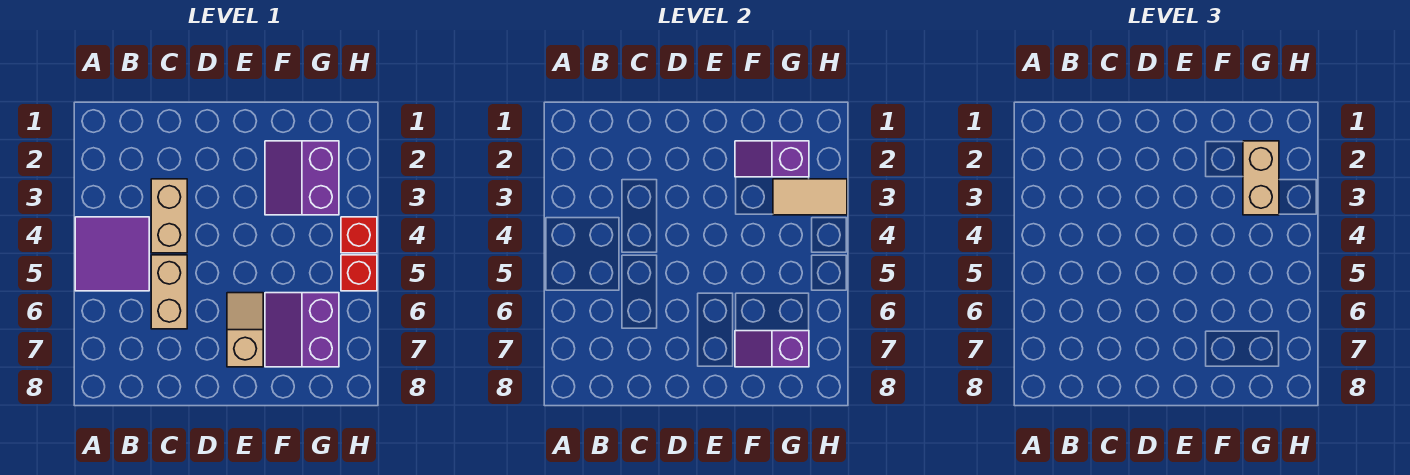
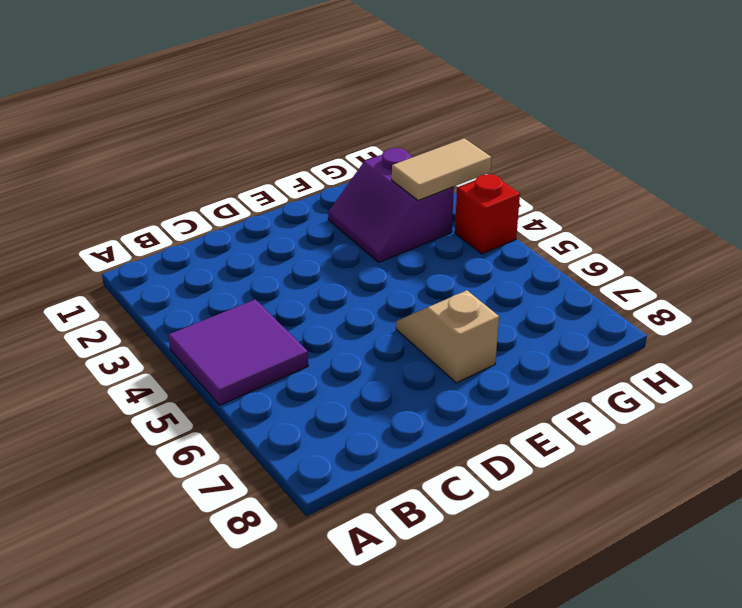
none -> tan 1x2 brick [151,179,187,253]
none -> tan 1x2 brick [151,255,187,329]
none -> purple 2x2 slope [265,293,339,367]

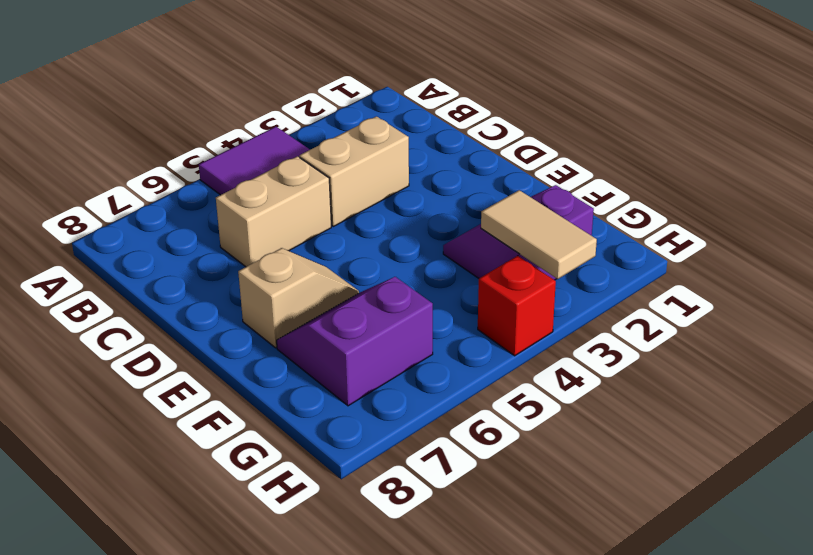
none -> red 1x1 brick [341,255,377,291]
none -> purple 1x2 slope [735,141,809,177]
none -> purple 1x2 slope [735,331,809,367]

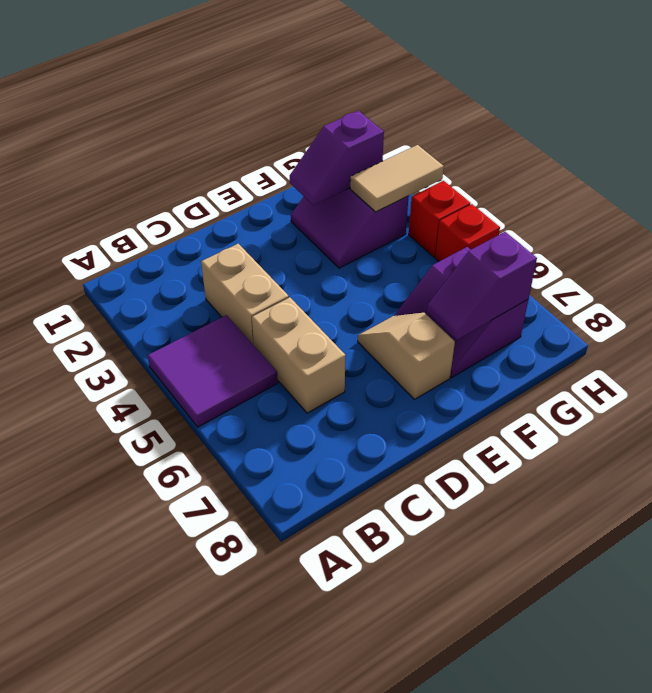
none -> tan 1x2 brick [1243,141,1279,215]

